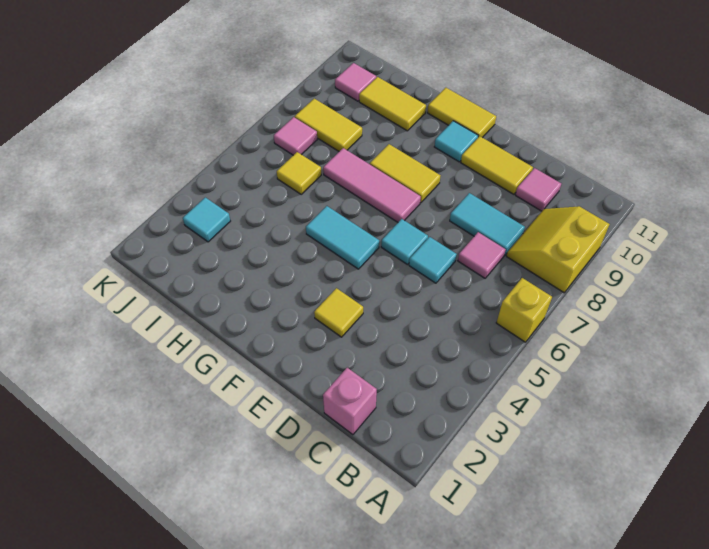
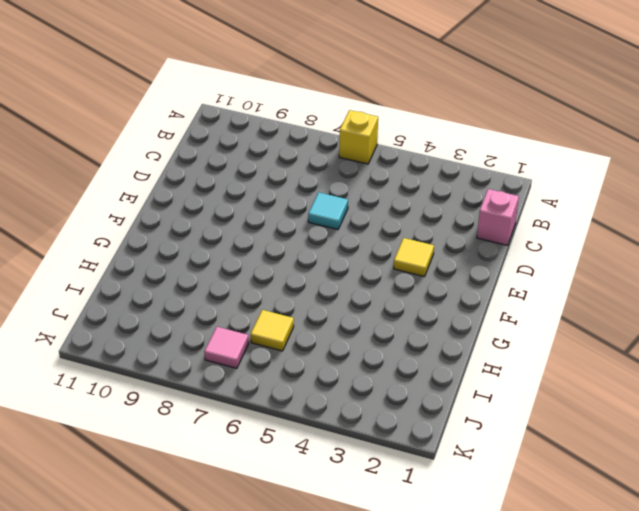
none -> yellow 2x2 slope [506,206,610,293]
none -> pink 1x1 tile [458,232,506,278]
none -> cyan 1x2 tile [450,193,525,255]

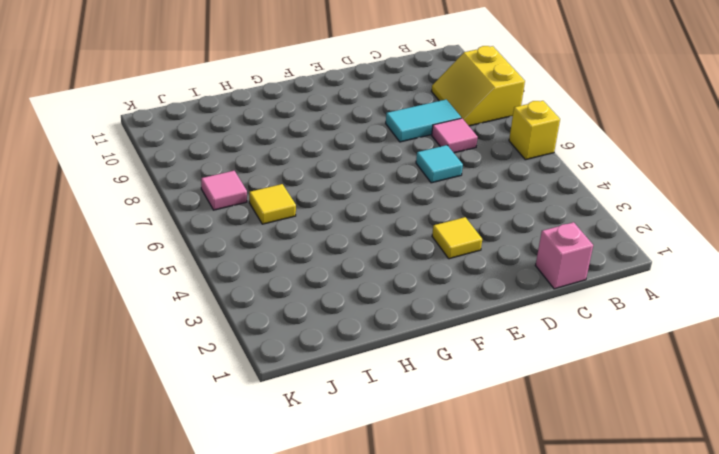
none -> pink 1x1 tile [515,168,561,211]
none -> yellow 1x2 tile [461,136,533,194]
none -> cyan 1x1 tile [381,219,428,265]

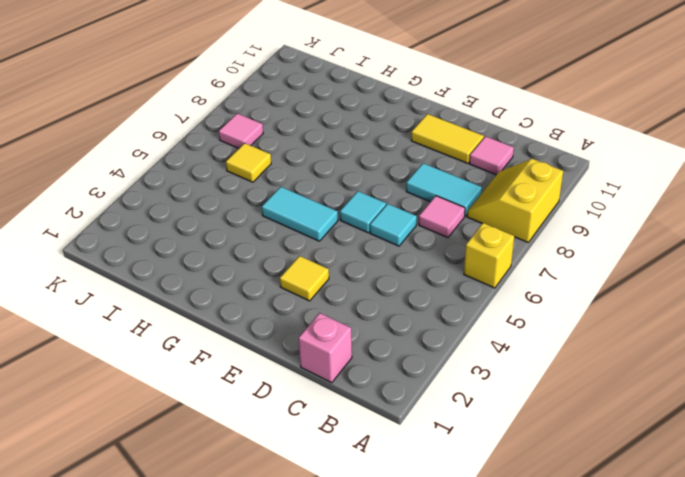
none -> pink 1x3 tile [323,148,421,222]
none -> yellow 1x2 tile [370,144,440,203]
none -> cyan 1x1 tile [434,121,478,162]

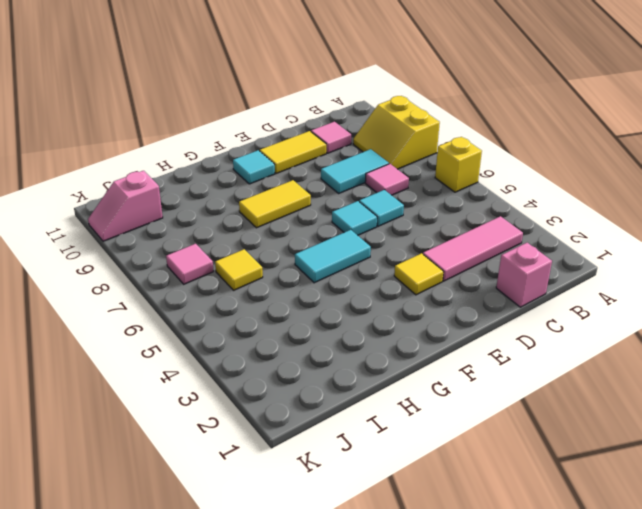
pink 1x3 tile [423,216,523,281] -> pink 1x3 tile moved to [323,148,421,222]
pink 1x2 slope [88,171,163,241] -> pink 1x1 tile [335,63,376,101]
none -> yellow 1x2 tile [428,88,496,138]
none -> yellow 1x2 tile [359,77,426,131]
none -> yellow 1x2 tile [295,99,362,151]

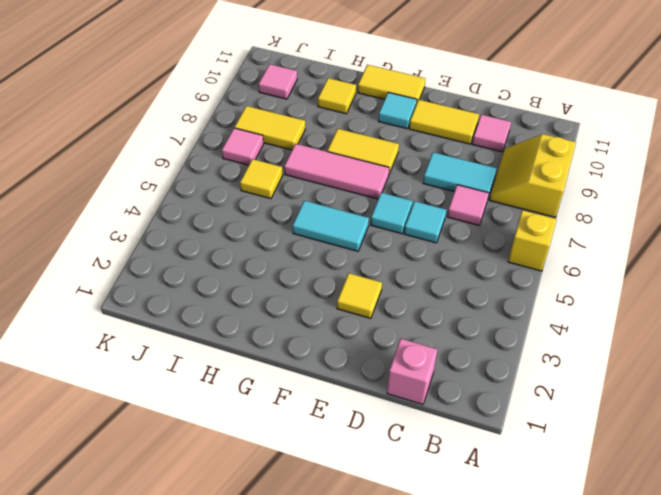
yellow 1x1 tile [318,78,356,114] -> yellow 1x2 tile [359,77,426,131]
none -> cyan 1x1 tile [183,197,230,242]

